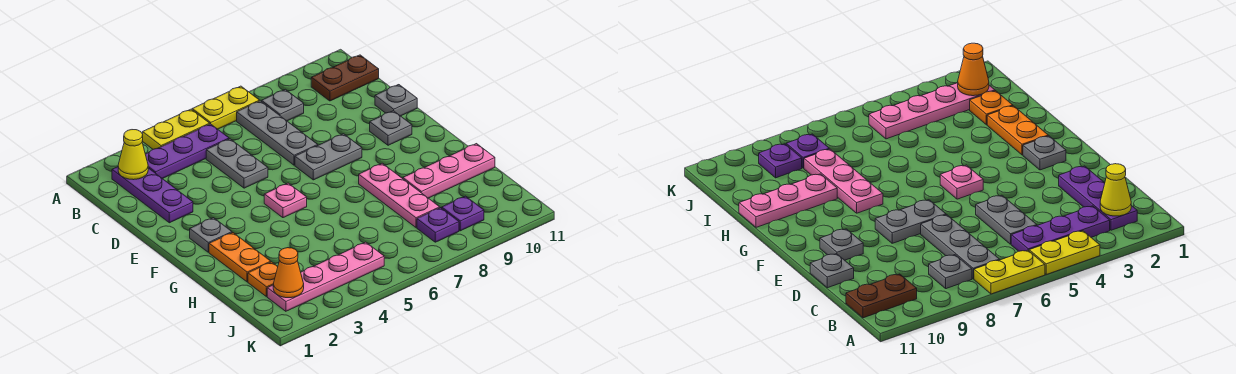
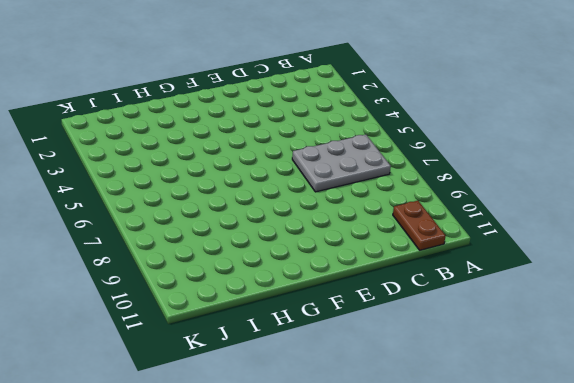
grey 2x3 plate [292,135,391,192] -> grey 1x3 plate [237,101,318,165]
none -> yellow 1x2 plate [143,109,210,149]
none -> yellow 1x2 plate [192,86,259,129]
none -> purple 1x3 plate [112,167,193,223]

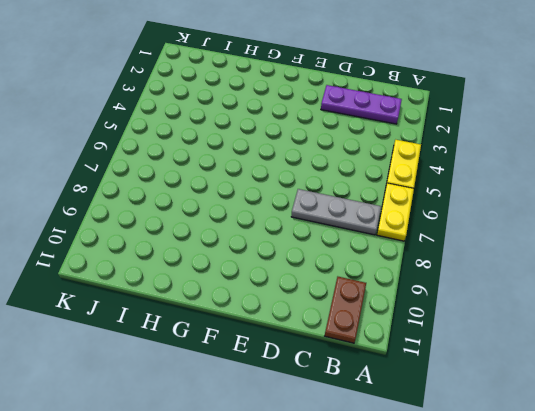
none -> purple 1x3 plate [145,124,229,179]
none -> grey 1x1 plate [262,89,304,121]
none -> grey 1x2 plate [206,139,268,188]

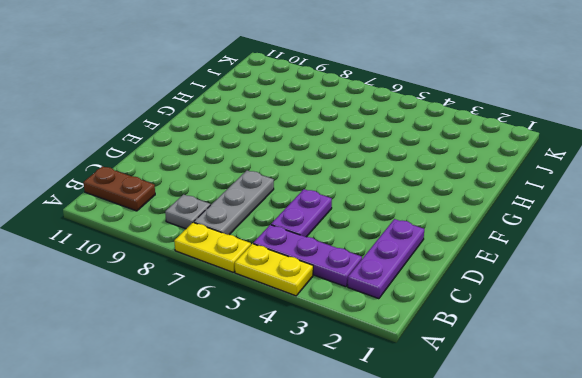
purple 1x2 plate [271,189,332,237] -> grey 1x2 plate [206,139,268,188]
none -> grey 1x1 plate [375,85,417,116]
none -> grey 1x2 plate [295,134,362,180]
none -> grey 1x1 plate [370,111,412,145]

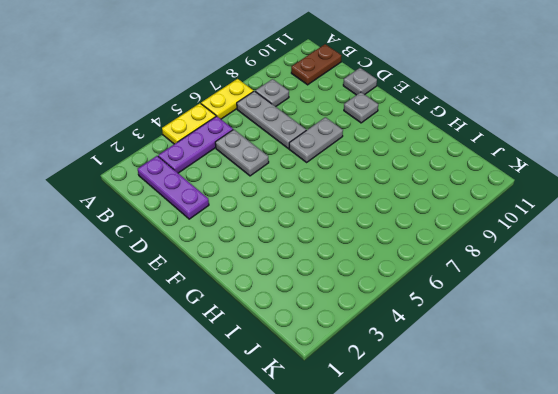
none -> grey 1x1 plate [190,218,232,252]
none -> pink 1x1 plate [264,183,307,218]
none -> orange 1x2 plate [209,233,271,282]

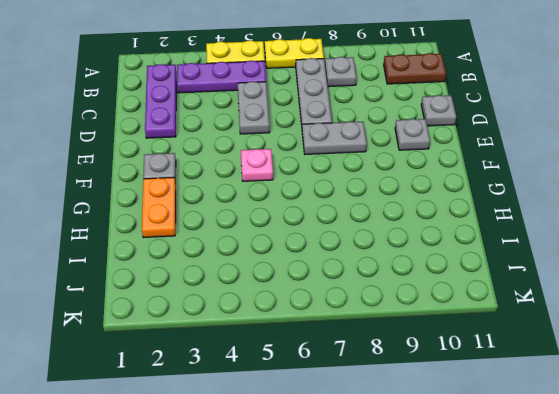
none -> pink 1x3 plate [359,163,440,227]
none -> pink 1x3 plate [403,144,495,198]
none -> orange 1x1 plate [248,262,278,297]

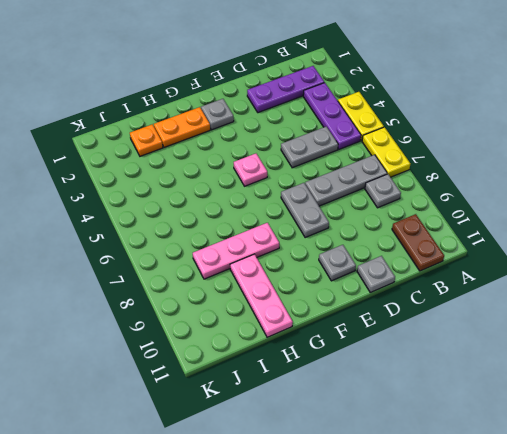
none -> pink 1x4 plate [267,242,384,311]
none -> purple 1x1 plate [417,208,459,242]
none -> purple 1x1 plate [442,196,484,231]

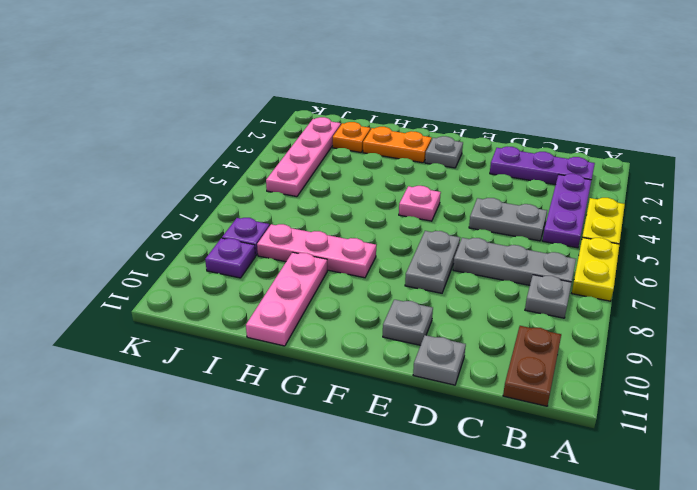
none -> yellow 1x1 cone [118,130,148,180]
none -> orange 1x1 cone [273,248,304,298]

